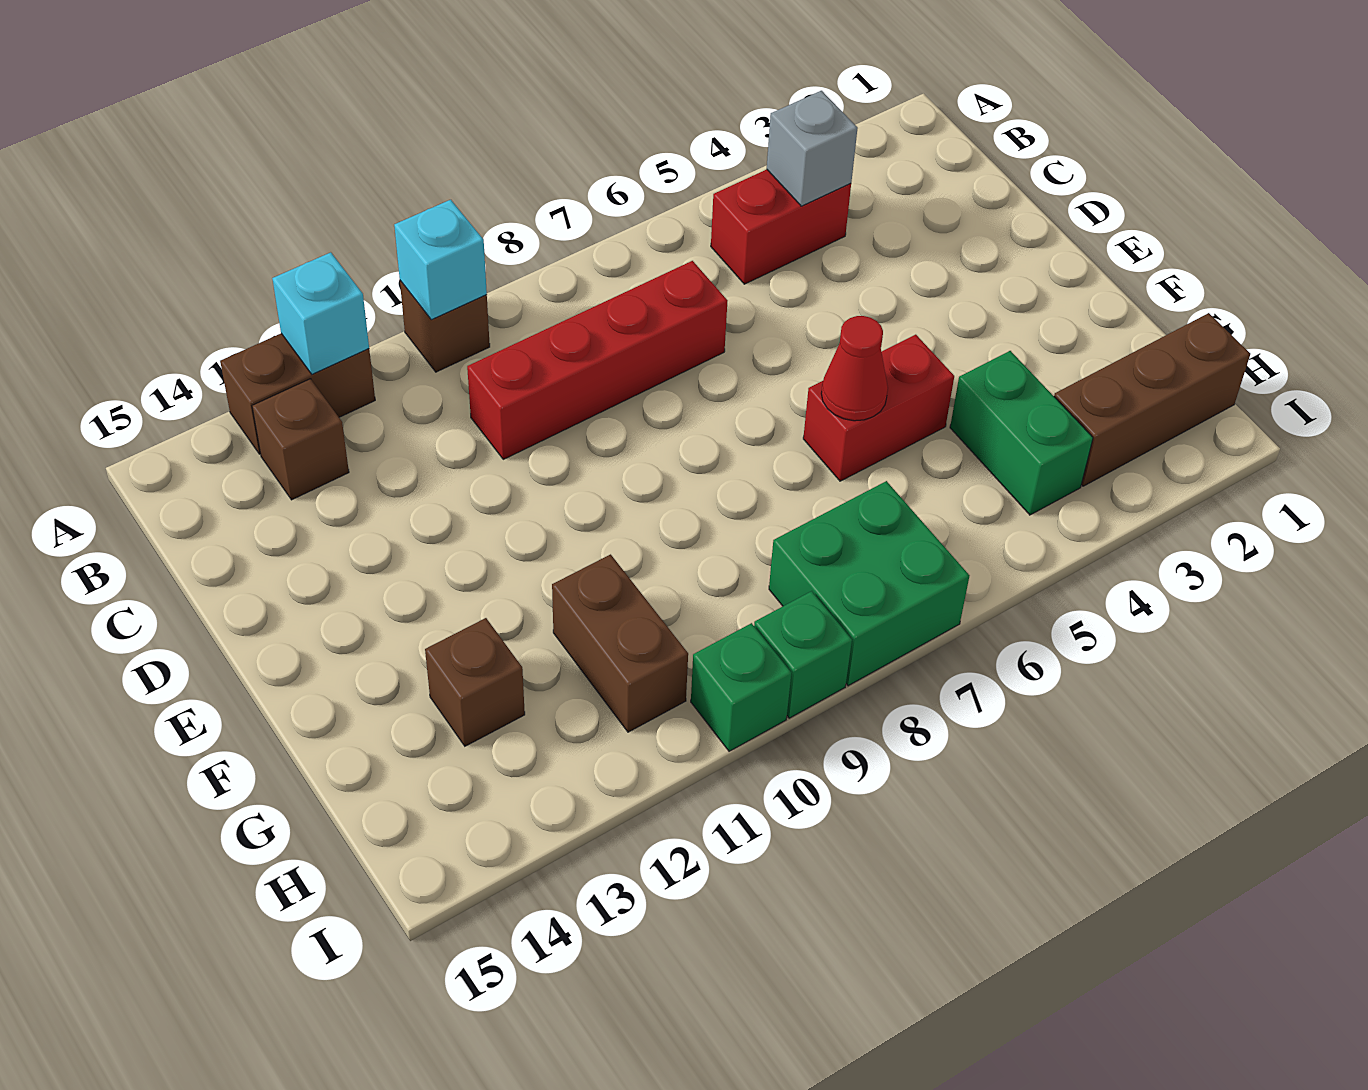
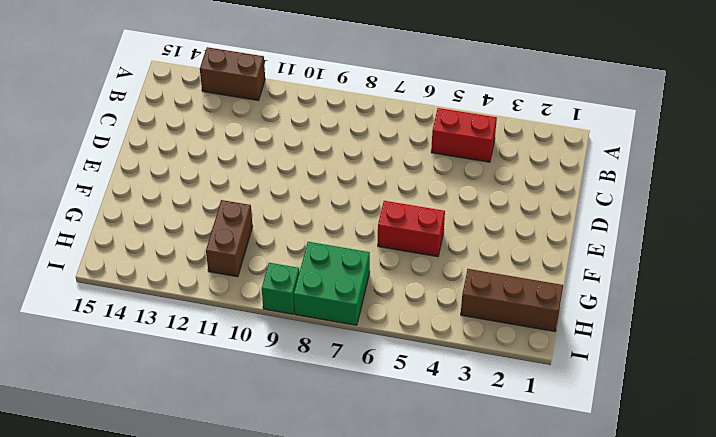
none -> brown 1x1 brick [400,281,490,372]
none -> brown 1x1 brick [252,379,349,500]
none -> red 1x4 brick [467,261,727,459]

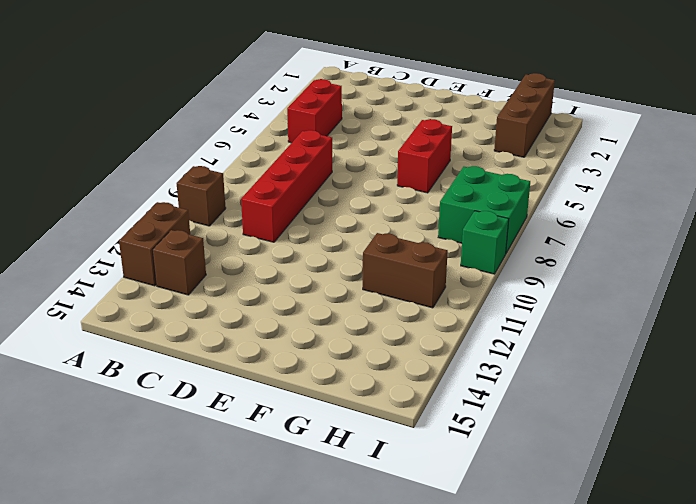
none -> green 1x2 brick [950,351,1093,515]
none -> brown 1x1 brick [425,618,525,746]
none -> green 1x1 brick [691,623,791,751]

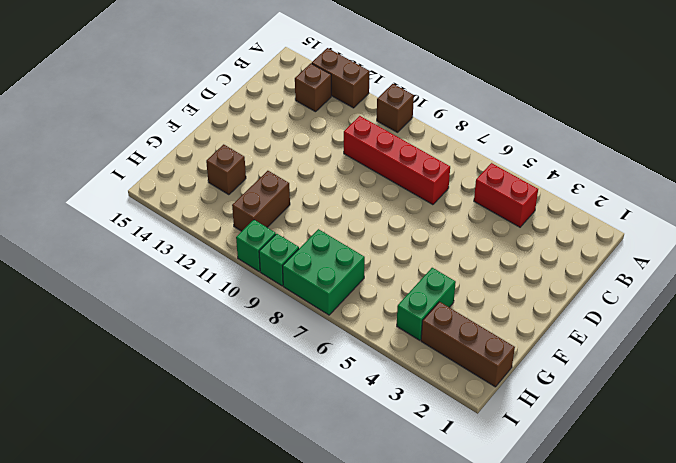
none -> red 1x2 brick [803,335,954,481]
none -> cyan 1x1 brick [394,200,487,320]
none -> cyan 1x1 brick [272,252,369,374]

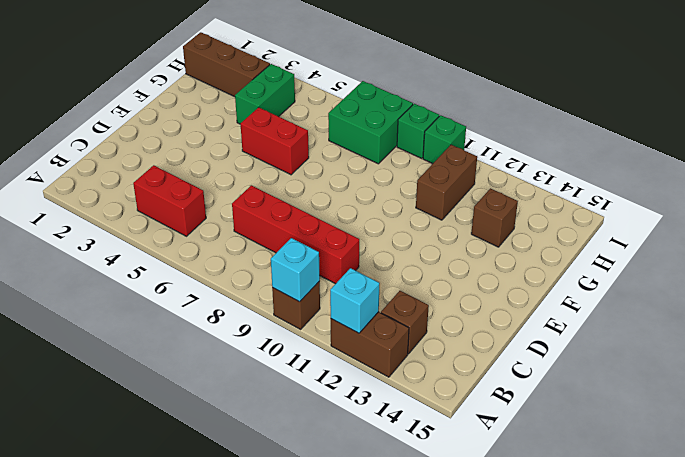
none -> grey 1x1 brick [767,91,858,206]
none -> red 1x1 cone [821,316,888,421]

